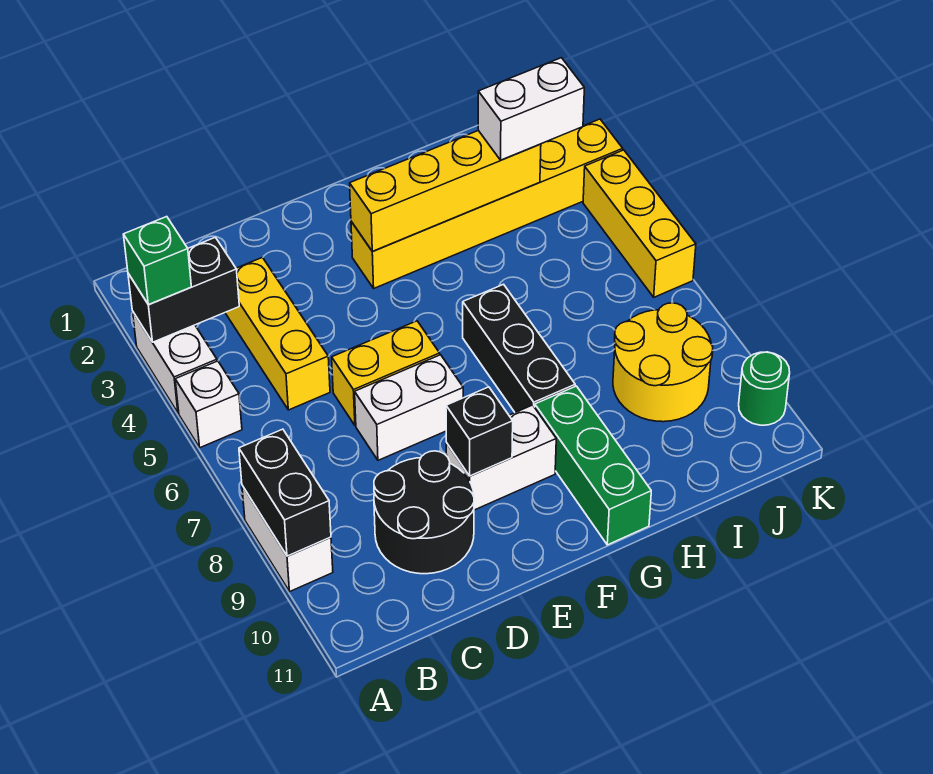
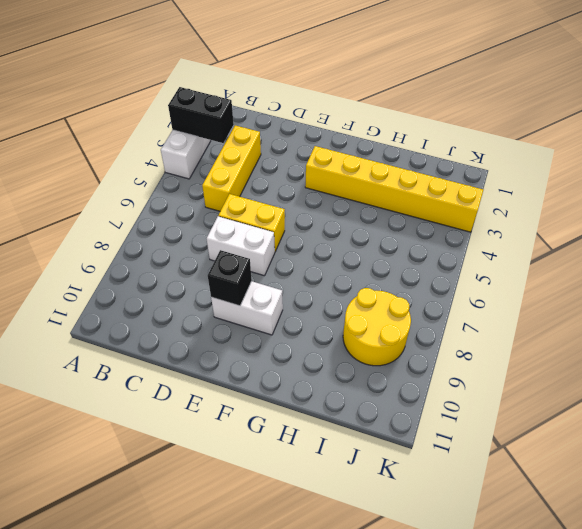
none -> white 1x1 brick [175,361,242,448]
none -> white 1x2 brick [242,486,333,592]
none -> black 2x2 round brick [374,451,474,574]

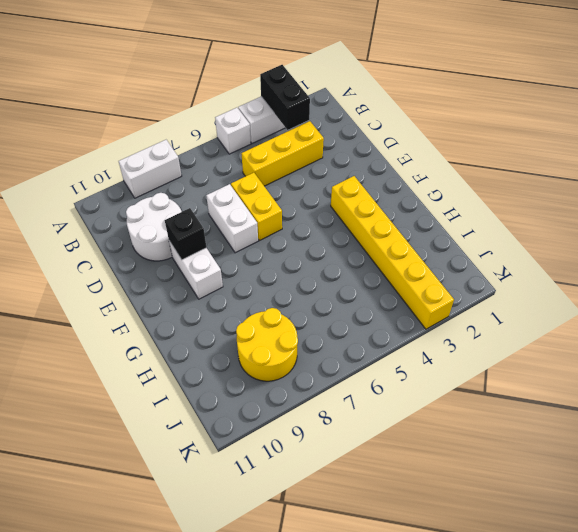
white 2x2 round brick [126,193,182,261] -> black 2x2 round brick [374,451,474,574]
none -> black 1x3 brick [463,284,575,412]
none -> green 1x3 brick [535,386,651,545]
none -> yellow 1x3 brick [583,150,696,297]

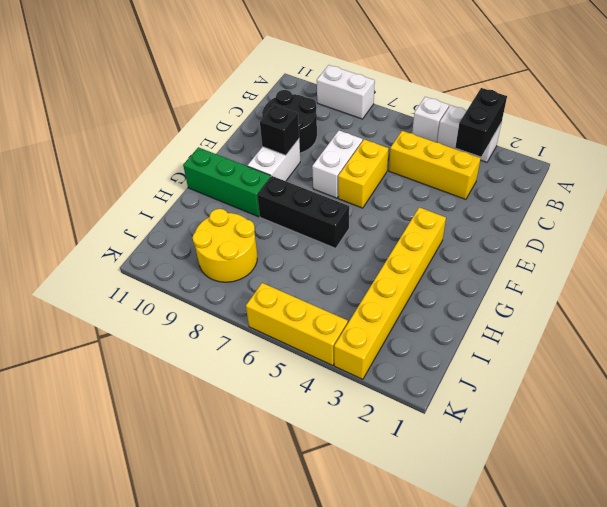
none -> green 1x1 round brick [739,352,790,425]
none -> black 1x2 brick [239,429,331,556]
none -> yellow 1x4 brick [350,131,541,252]

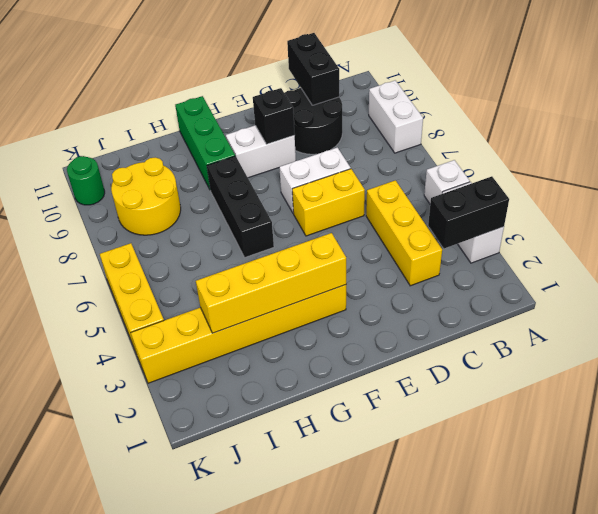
black 1x2 brick [287,33,339,105] -> black 1x2 brick moved to [239,429,331,556]
none -> green 1x1 brick [123,217,191,305]
none -> white 1x2 brick [478,58,584,160]

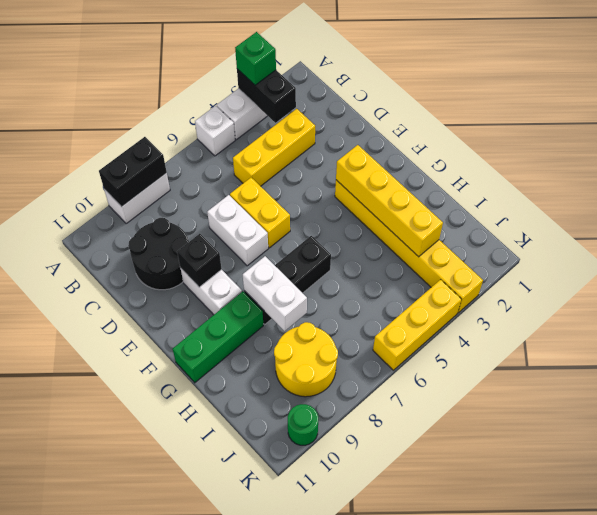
white 1x2 brick [243,256,307,331] -> white 1x2 brick moved to [478,58,584,160]

